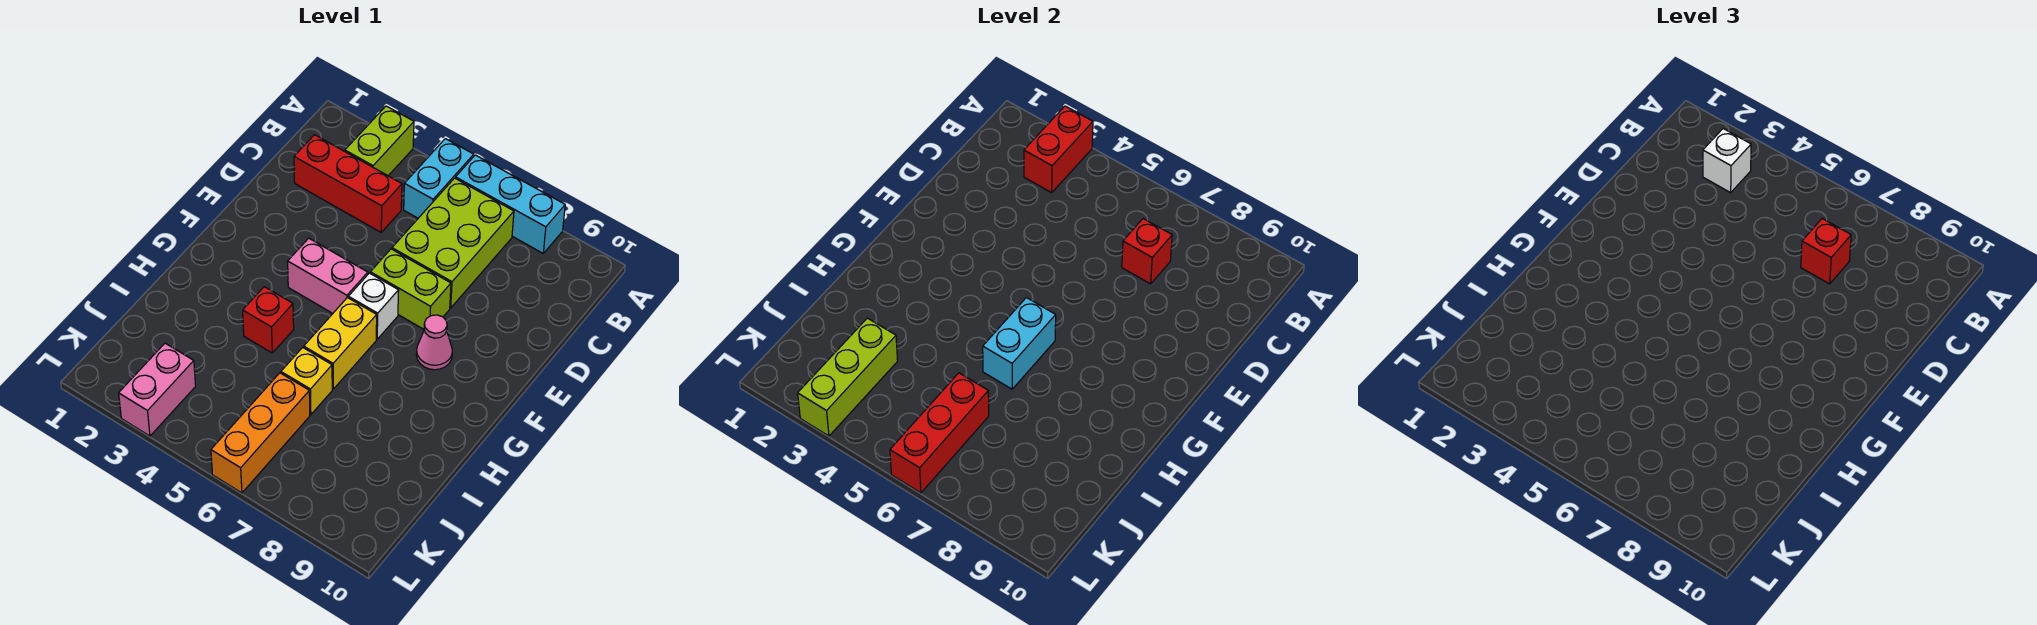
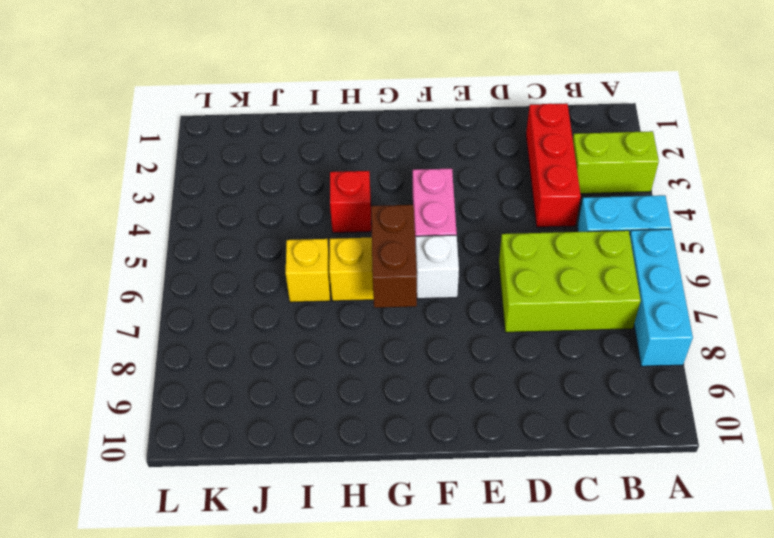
brown 1x2 brick [371,205,417,308] -> cyan 1x2 brick [983,298,1056,389]
none -> lime 1x2 brick [370,249,451,329]
none -> pink 1x1 cone [416,315,452,370]
none -> orange 1x3 brick [211,373,310,493]

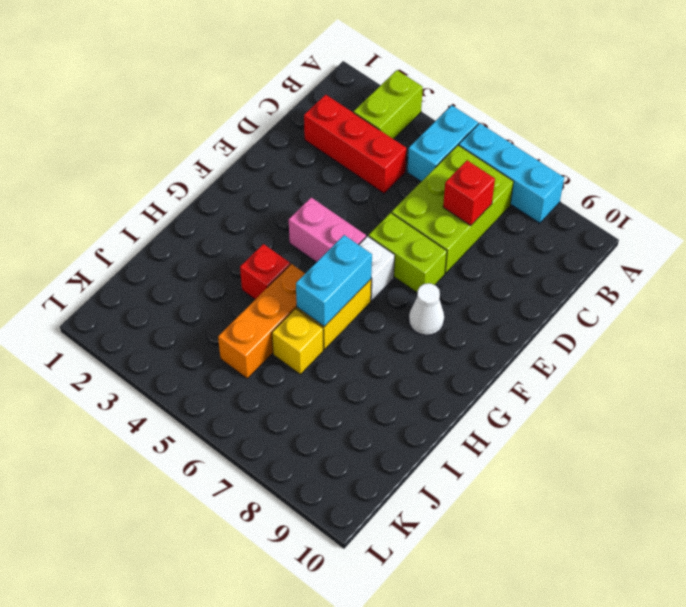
white 1x1 cone [409,283,444,335] -> pink 1x1 cone [416,315,452,370]
orange 1x3 brick [218,264,305,378] -> orange 1x3 brick moved to [211,373,310,493]
none -> pink 1x2 brick [119,343,196,436]
none -> red 1x2 brick [1024,106,1093,193]
none -> lime 1x3 brick [798,318,898,436]

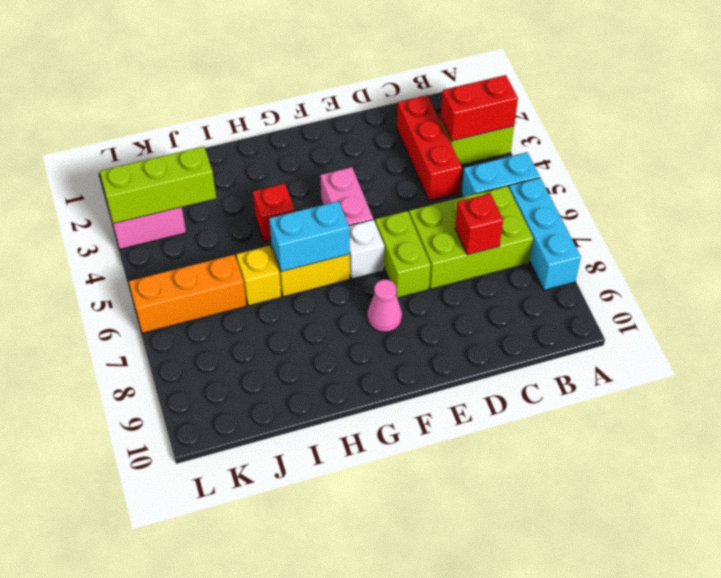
none -> red 1x3 brick [890,373,989,493]
none -> white 1x1 brick [1703,129,1751,193]
none -> red 1x1 brick [1801,219,1851,284]

